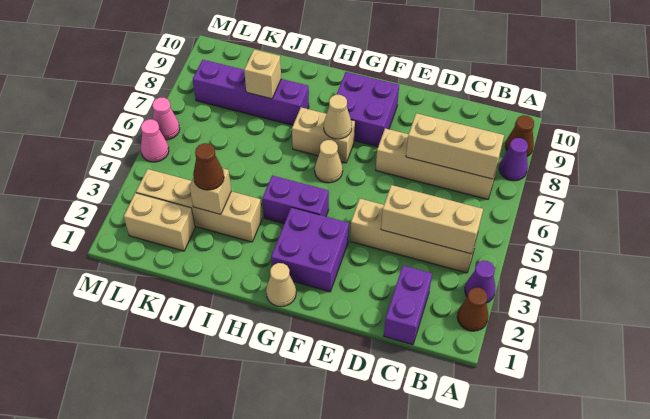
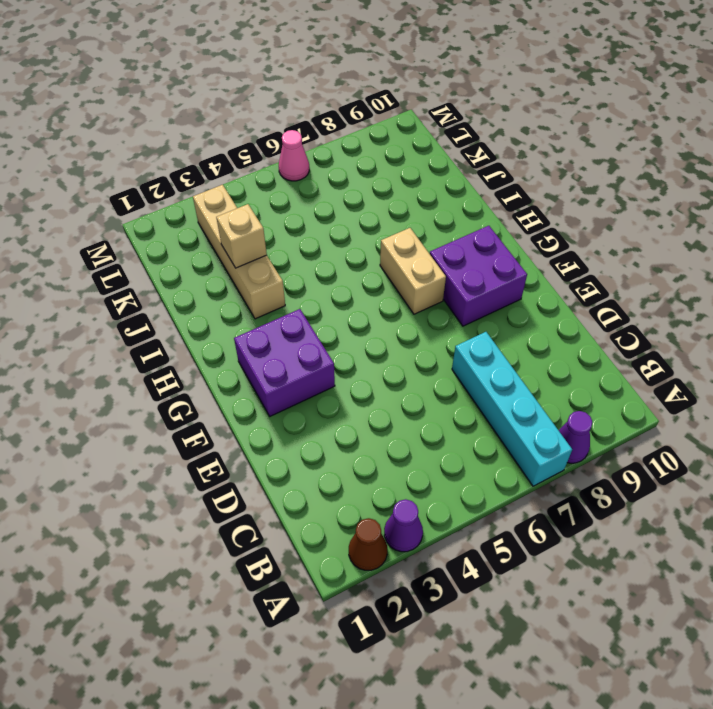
cyan 1x4 brick [452,332,572,486] -> tan 1x4 brick [376,128,498,199]
none -> brown 1x1 cone [505,115,534,156]
none -> tan 1x4 brick [350,199,478,273]
none -> purple 1x2 brick [384,266,432,345]

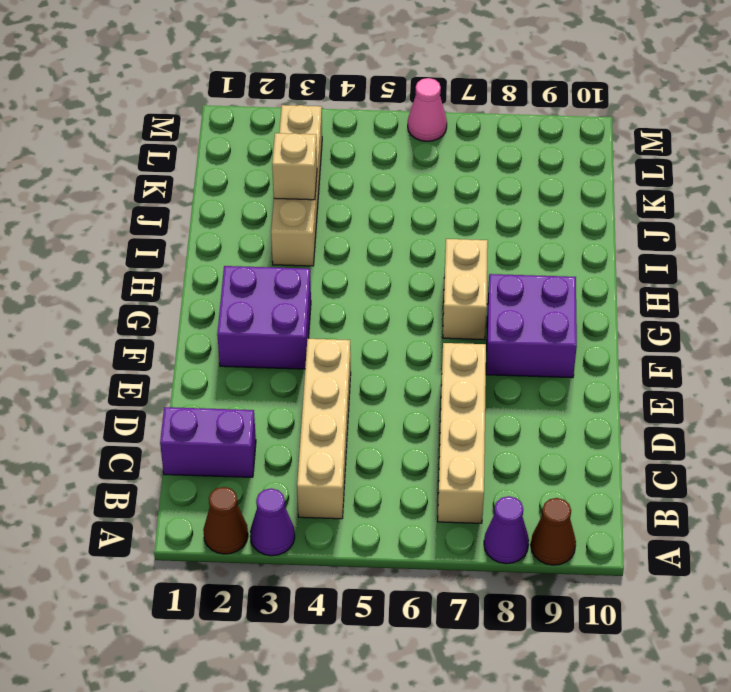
none -> tan 1x1 cone [266,263,296,307]
none -> purple 1x2 brick [262,176,329,224]
none -> tan 1x1 cone [315,140,343,183]

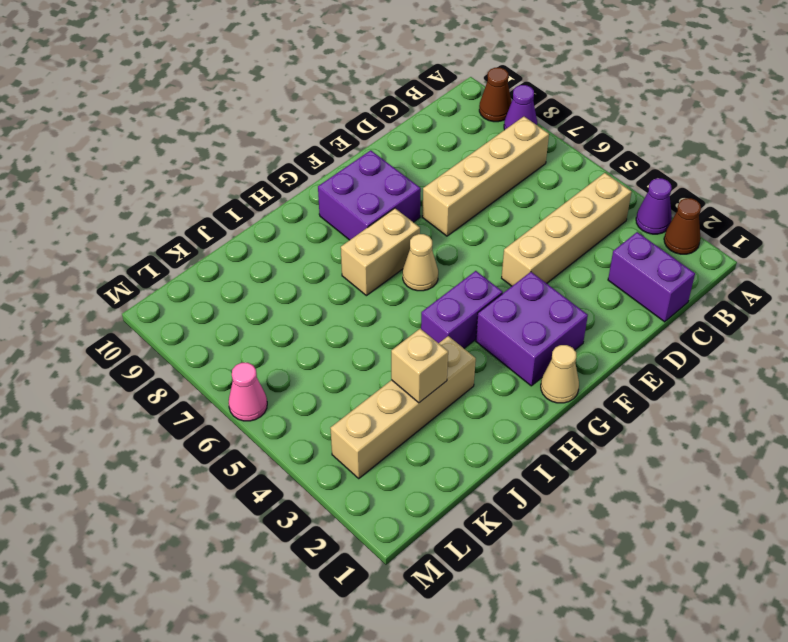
none -> purple 1x4 brick [193,60,309,125]
none -> tan 1x2 brick [124,193,195,251]
none -> pink 1x1 cone [141,119,169,162]

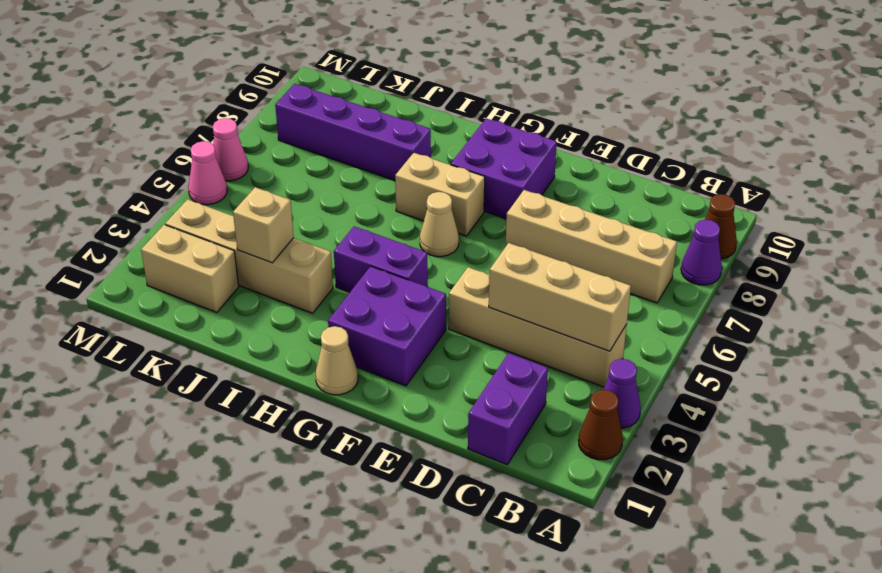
none -> tan 1x3 brick [406,113,504,179]
none -> tan 1x1 cone [324,95,352,139]
none -> tan 1x1 brick [244,50,281,99]

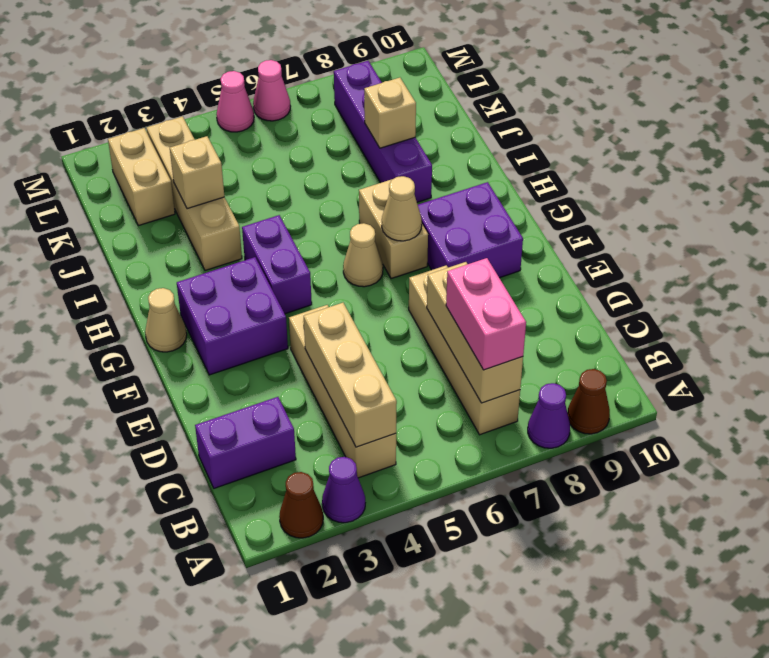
pink 1x2 brick [446,258,526,370] -> none
none -> brown 1x1 cone [193,143,224,190]

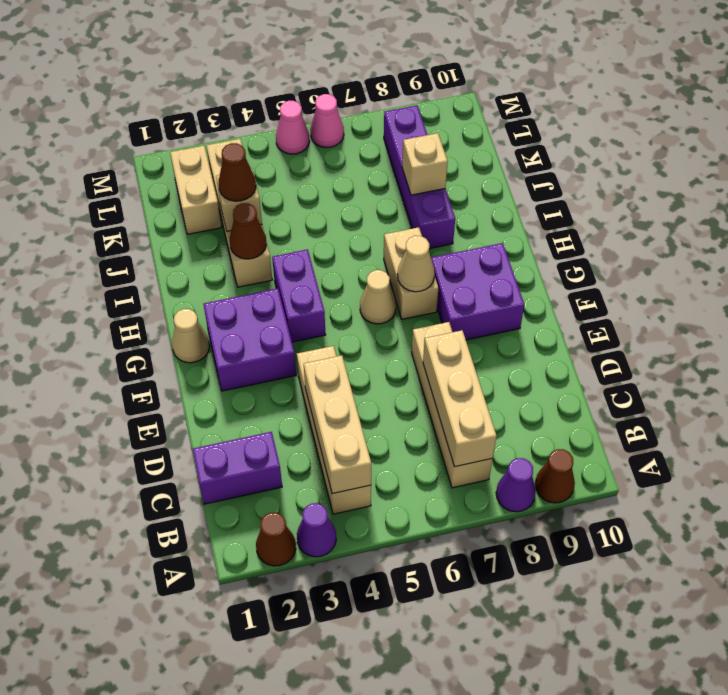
brown 1x1 cone [230,203,266,259] -> none

